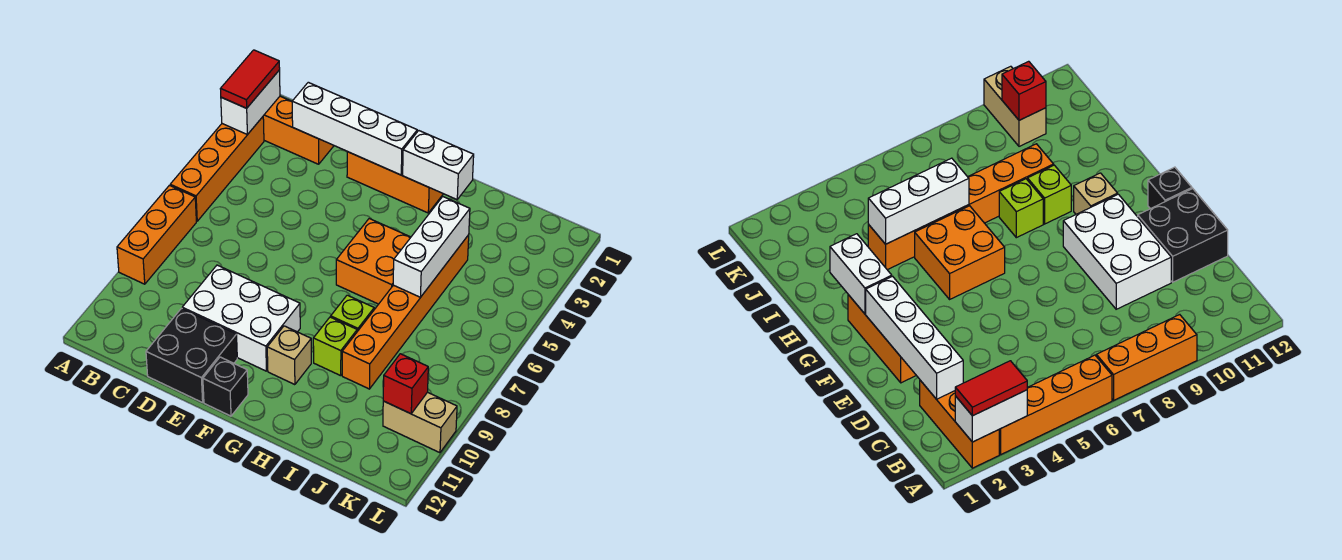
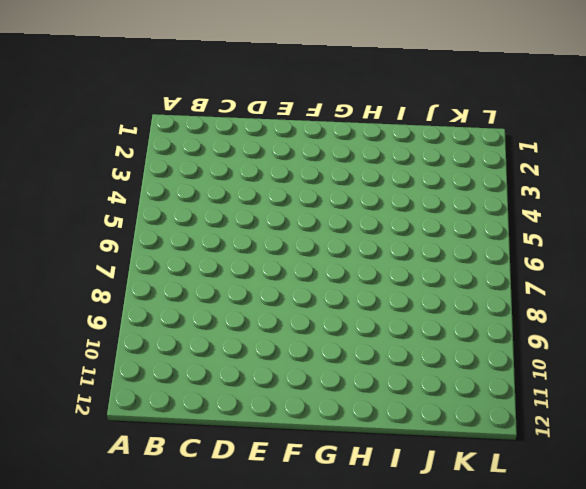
none -> orange 1x3 brick [263,96,334,164]
none -> orange 1x4 brick [170,117,264,221]
none -> orange 1x3 brick [117,185,196,284]

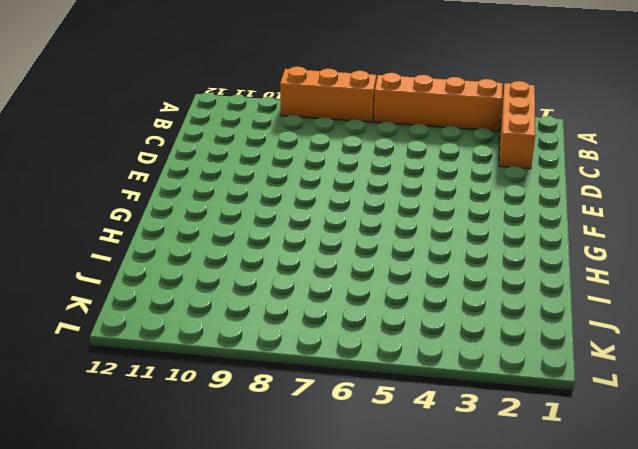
none -> white 2x3 brick [182,265,300,371]
none -> black 2x2 brick [146,308,237,403]
none -> orange 1x3 brick [347,152,443,213]

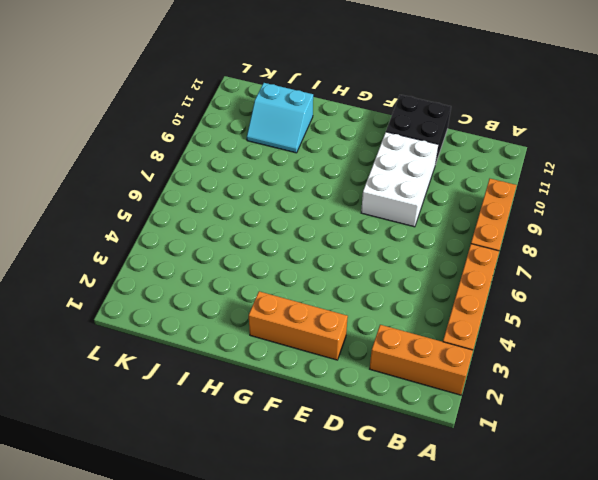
white 2x3 brick [361,132,439,227] -> white 2x3 brick turned to [182,265,300,371]
cyan 2x2 slope [247,83,313,153] -> none
none -> black 1x1 brick [203,357,248,416]
none -> orange 2x2 brick [336,219,411,304]
none -> tan 1x1 brick [267,326,311,385]

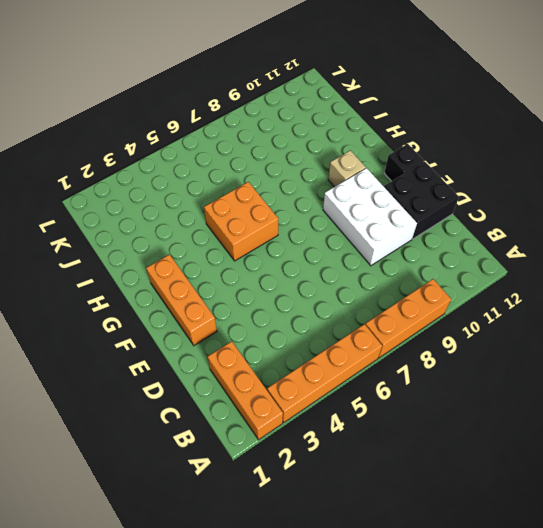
none -> lime 1x1 brick [331,295,374,331]
none -> lime 1x1 brick [313,317,357,376]
none -> orange 1x6 brick [342,235,469,389]

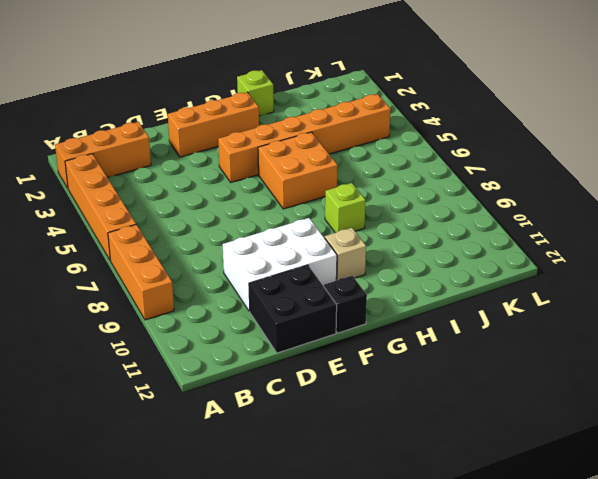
orange 1x6 brick [218,94,391,182] -> orange 1x6 brick turned to [342,235,469,389]
lime 1x1 brick [237,70,274,116] -> lime 1x1 brick moved to [313,317,357,376]
none -> tan 1x2 brick [383,392,457,453]
none -> white 1x2 brick [221,70,280,135]
none -> white 1x4 brick [292,82,417,175]

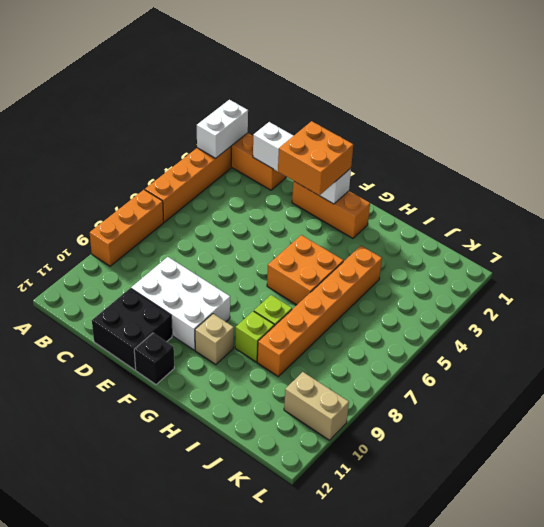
orange 2x2 brick [278,121,353,196] -> none
none -> white 1x2 brick [403,131,474,199]
none -> white 1x3 brick [393,197,470,297]
none -> red 1x1 brick [383,354,428,414]

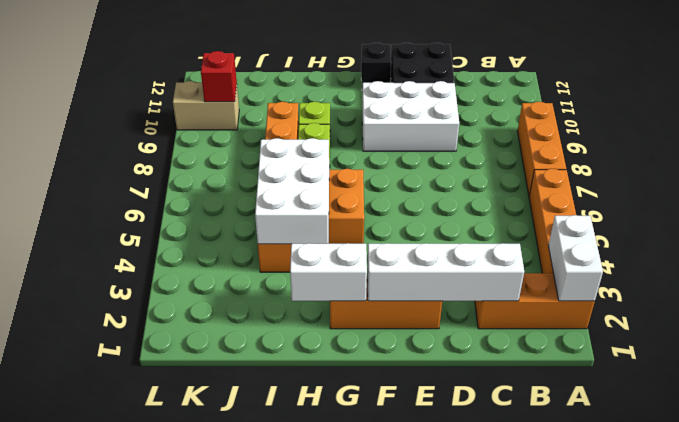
white 2x3 brick [255,138,330,244] -> white 1x3 brick [393,197,470,297]
none -> tan 1x1 brick [267,326,311,385]
none -> red 1x2 tile [221,50,280,108]

